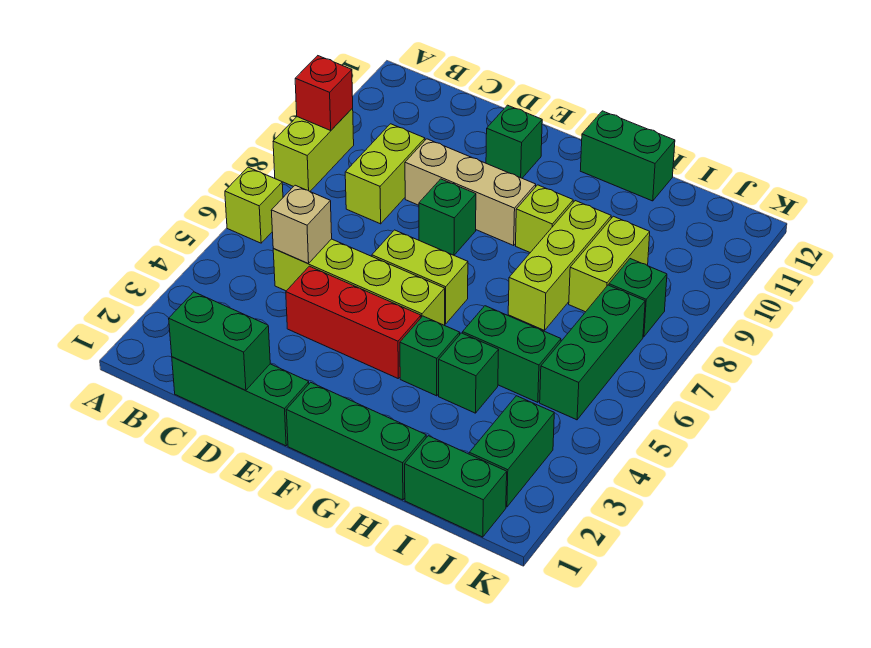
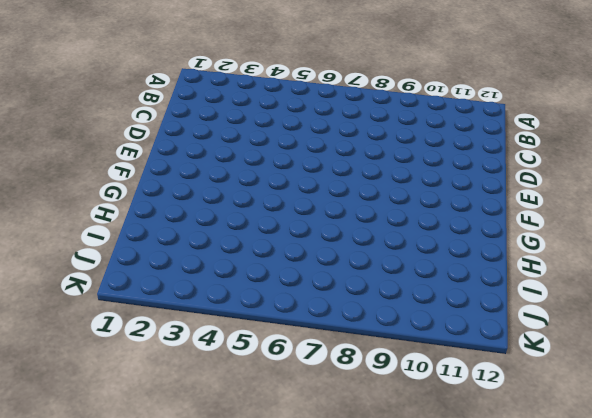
none -> lime 1x1 brick [225,167,283,243]
none -> lime 1x2 brick [273,108,354,191]
none -> green 1x3 brick [172,357,309,446]

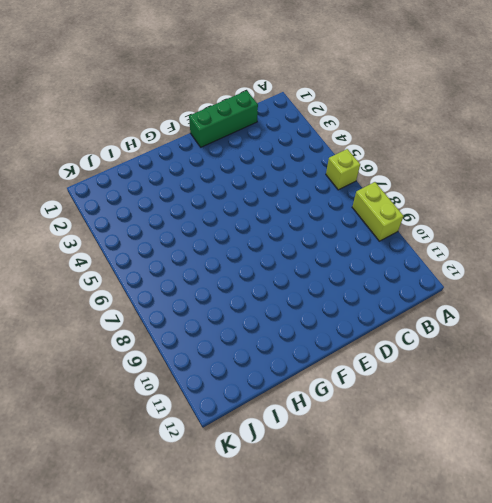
none -> lime 1x4 brick [273,239,445,325]
none -> lime 1x2 brick [345,124,425,224]
none -> red 1x3 brick [286,266,421,378]

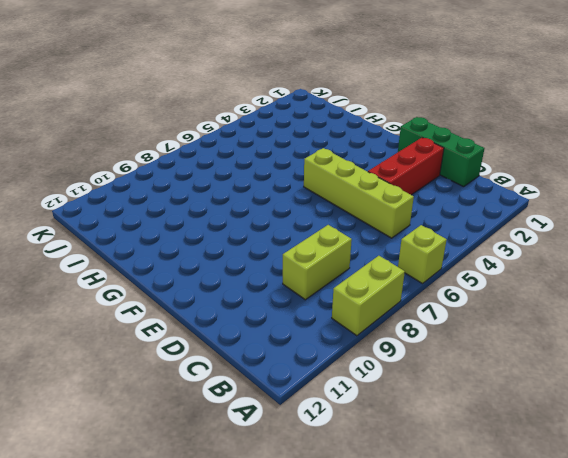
red 1x3 brick [368,138,444,195] -> red 1x3 brick turned to [286,266,421,378]
none -> tan 1x3 brick [405,139,536,245]
none -> lime 1x2 brick [372,230,468,324]
none -> green 1x1 brick [419,179,476,255]

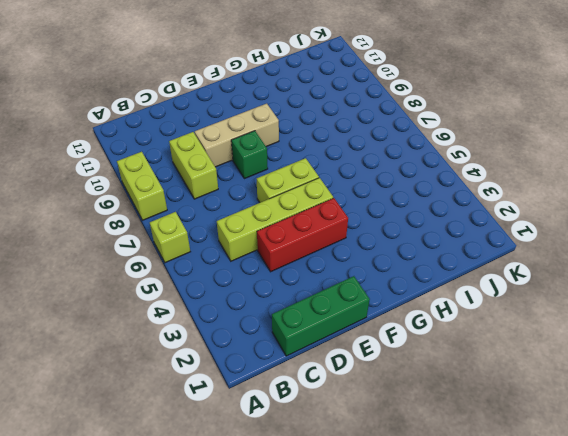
none -> green 1x1 brick [486,105,542,178]
none -> green 1x3 brick [286,382,426,500]
none -> green 1x1 brick [400,316,460,396]

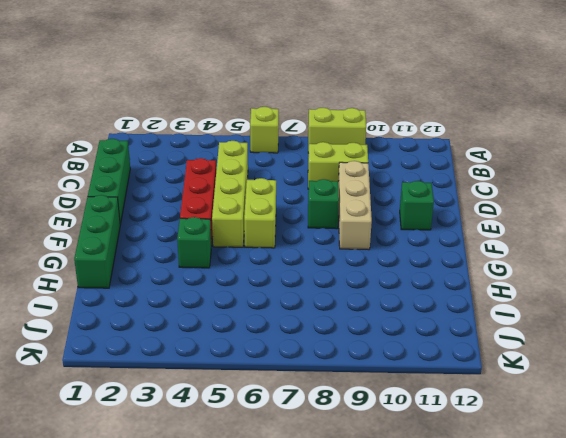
none -> lime 1x1 brick [516,185,573,253]
none -> green 1x2 brick [580,111,675,201]
none -> green 1x1 brick [439,333,499,413]

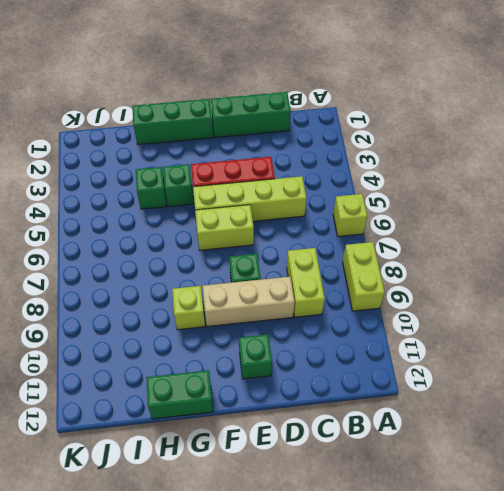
none -> green 1x2 brick [463,306,561,402]
none -> lime 1x3 brick [508,201,611,330]
none -> green 1x2 brick [405,436,507,537]

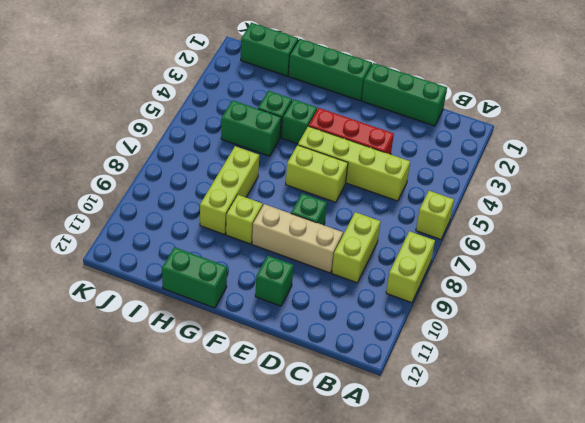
none -> lime 1x2 brick [569,216,650,312]
none -> green 1x2 brick [469,396,554,507]
none -> green 1x3 brick [540,285,645,420]

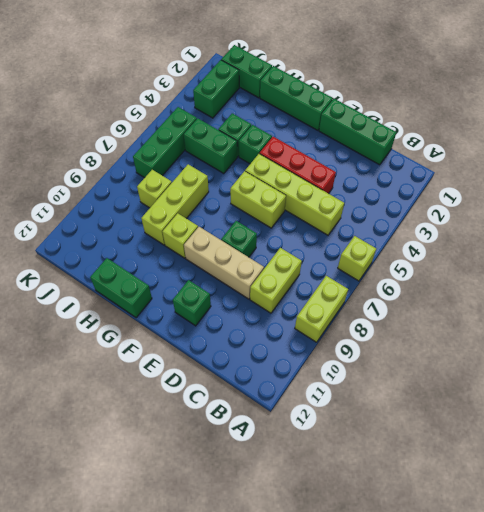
lime 1x1 brick [137,170,172,208] -> lime 1x2 brick [569,216,650,312]
none -> green 1x1 brick [609,259,667,337]
none -> red 1x1 brick [295,56,353,130]
none -> green 1x2 brick [169,292,270,391]

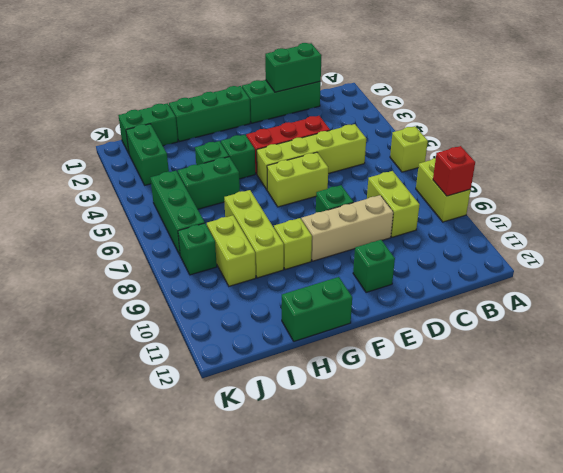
none -> tan 1x1 brick [271,185,332,264]

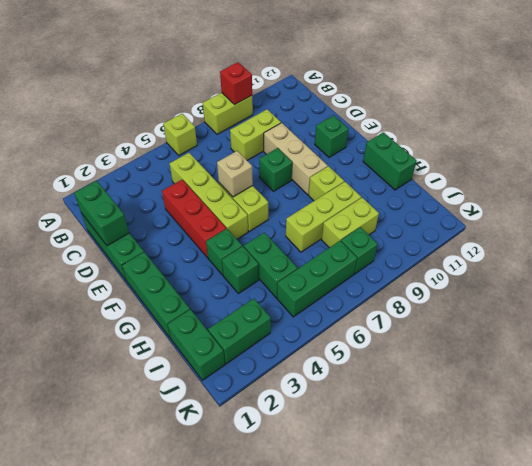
tan 1x1 brick [217,151,253,197] -> tan 1x1 brick moved to [271,185,332,264]

